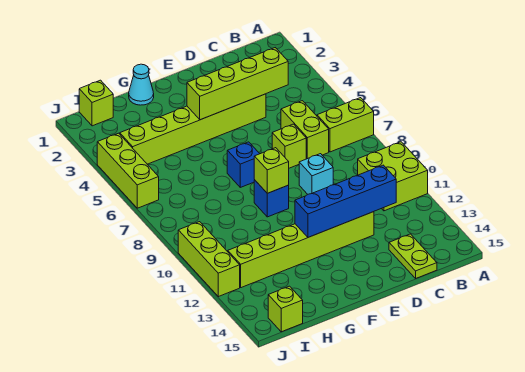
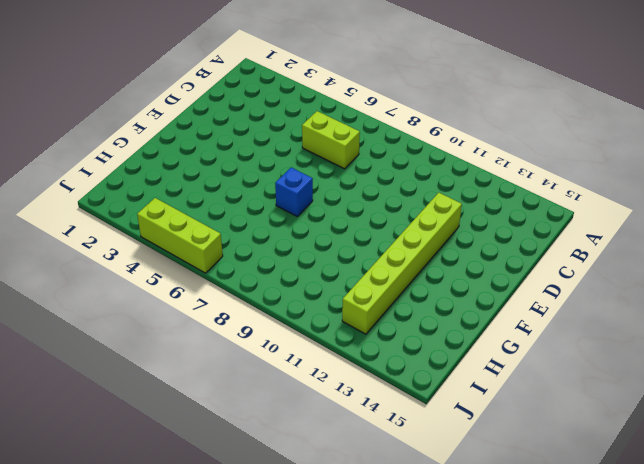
none -> lime 1x2 brick [317,98,374,152]
none -> lime 2x2 brick [358,142,428,211]
none -> lime 1x2 plate [389,234,437,278]

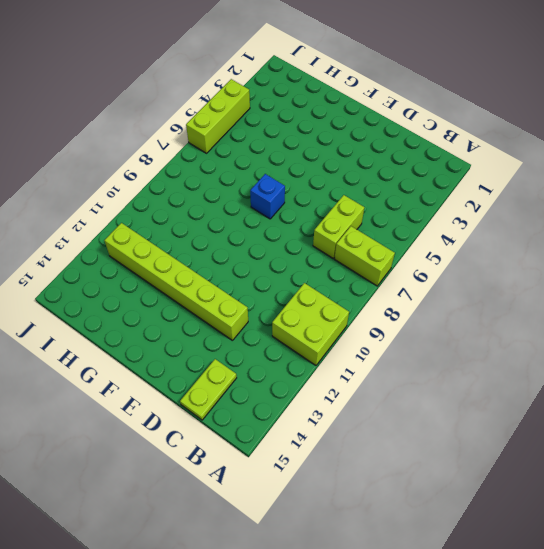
none -> lime 1x6 brick [120,94,266,164]
none -> lime 1x1 brick [272,124,306,168]
none -> cyan 1x1 brick [299,154,333,194]

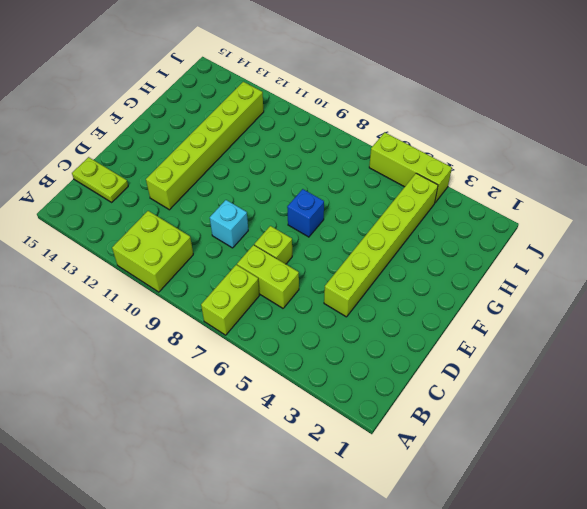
none -> blue 1x1 brick [254,180,289,217]
none -> cyan 1x1 cone [129,64,154,105]
none -> lime 1x1 brick [79,80,113,126]

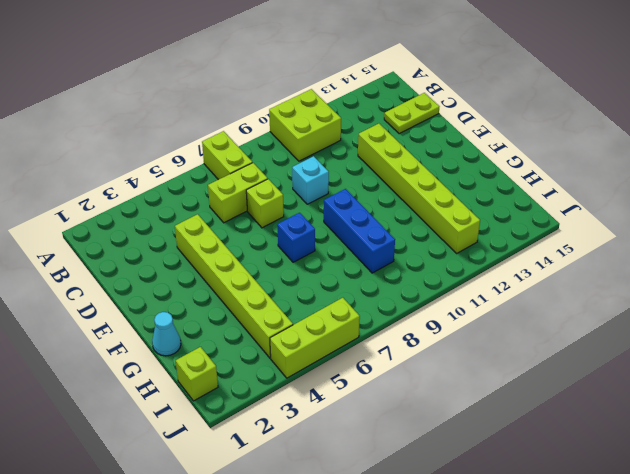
blue 1x3 brick [324,189,395,273] -> blue 1x1 brick [254,180,289,217]
none -> lime 1x1 brick [268,286,303,332]
none -> lime 1x3 brick [178,222,240,297]
none -> lime 1x4 brick [187,48,288,120]

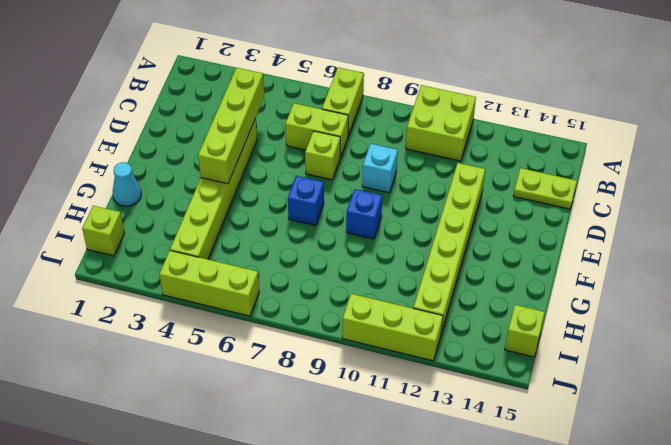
none -> blue 1x4 brick [295,165,396,237]
none -> lime 1x1 brick [254,148,289,193]

